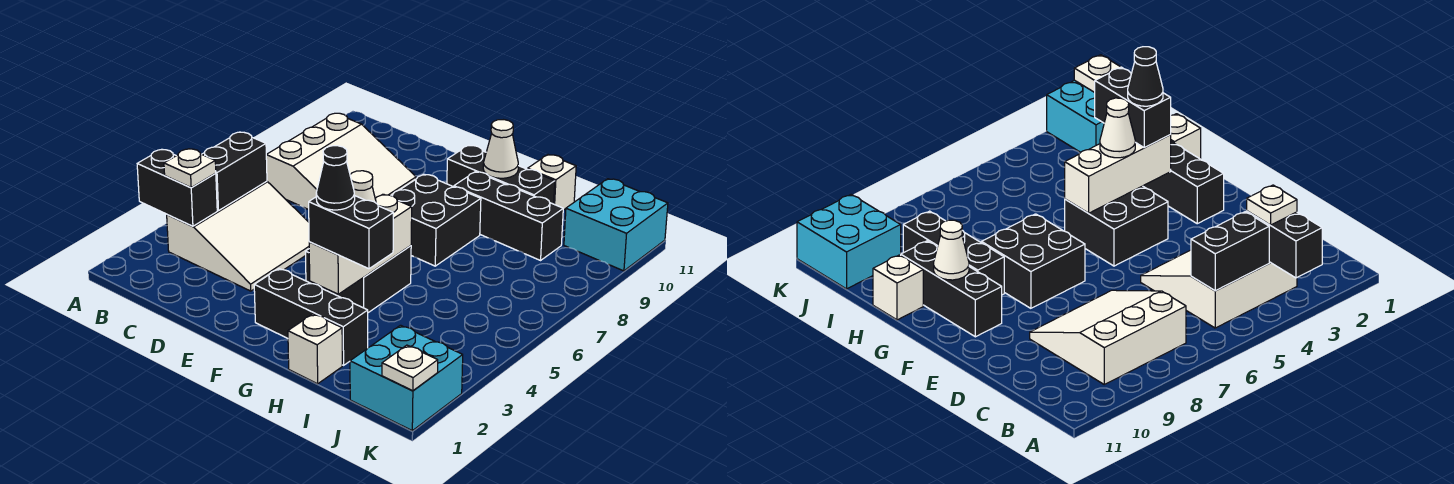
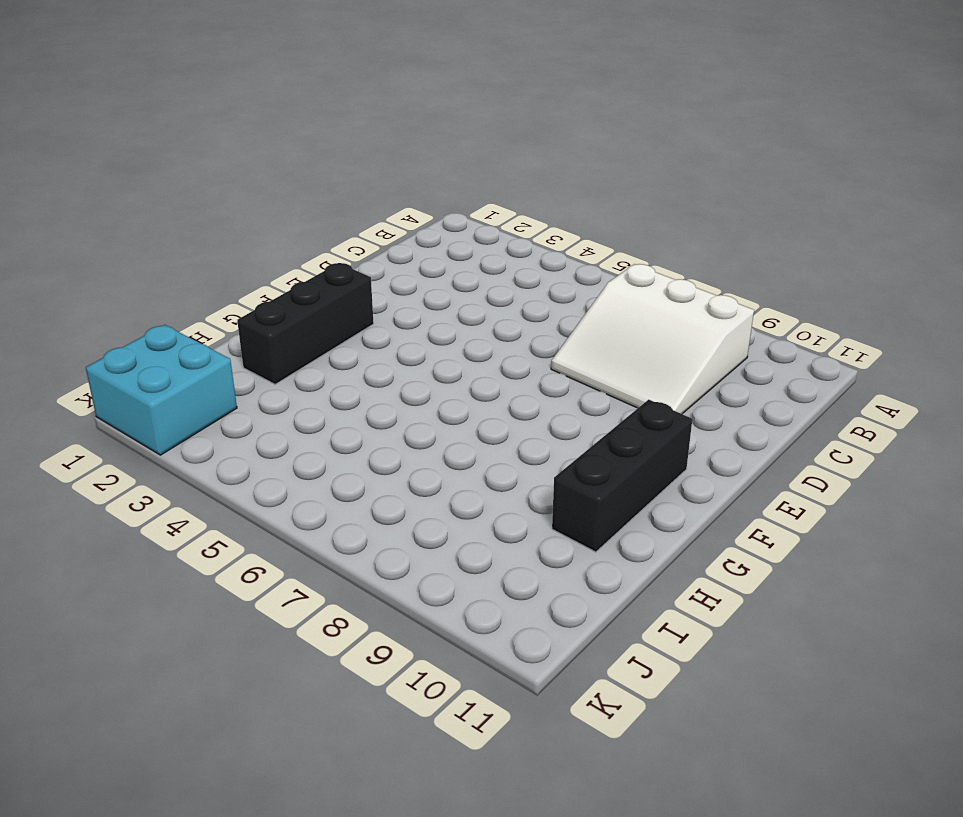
none -> white 3x3 slope [167,181,309,291]
none -> black 2x2 brick [306,246,411,313]
none -> black 2x2 brick [391,174,481,266]

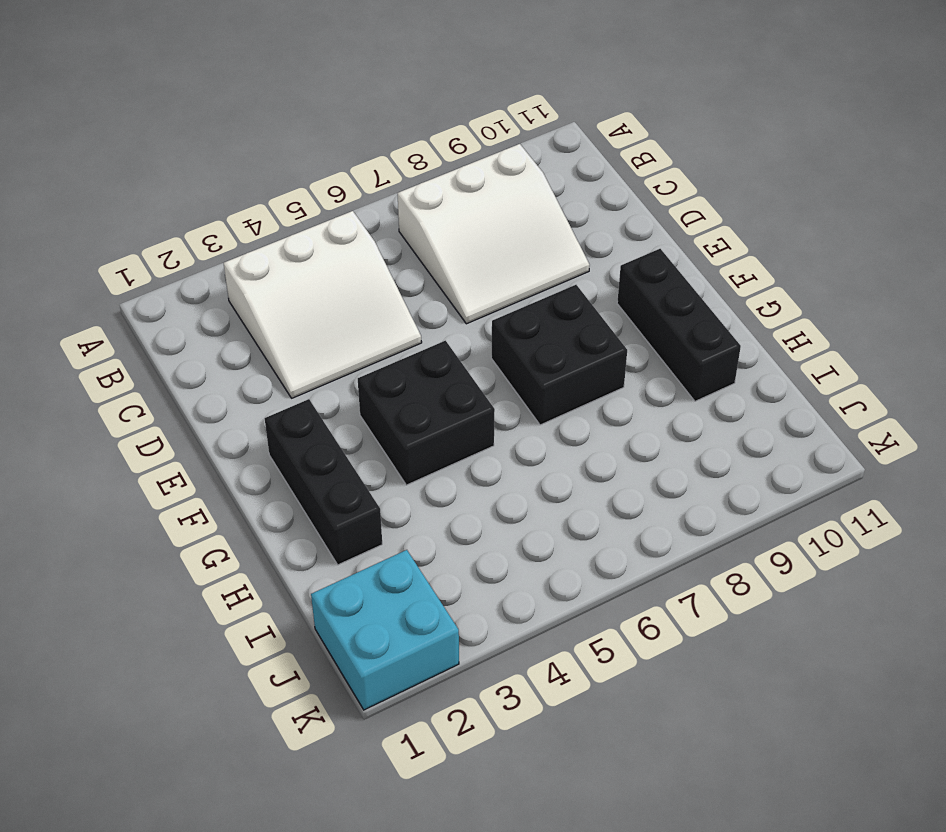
none -> black 1x3 brick [454,172,563,260]
none -> white 1x1 brick [288,314,342,384]
none -> white 1x1 brick [528,155,576,210]

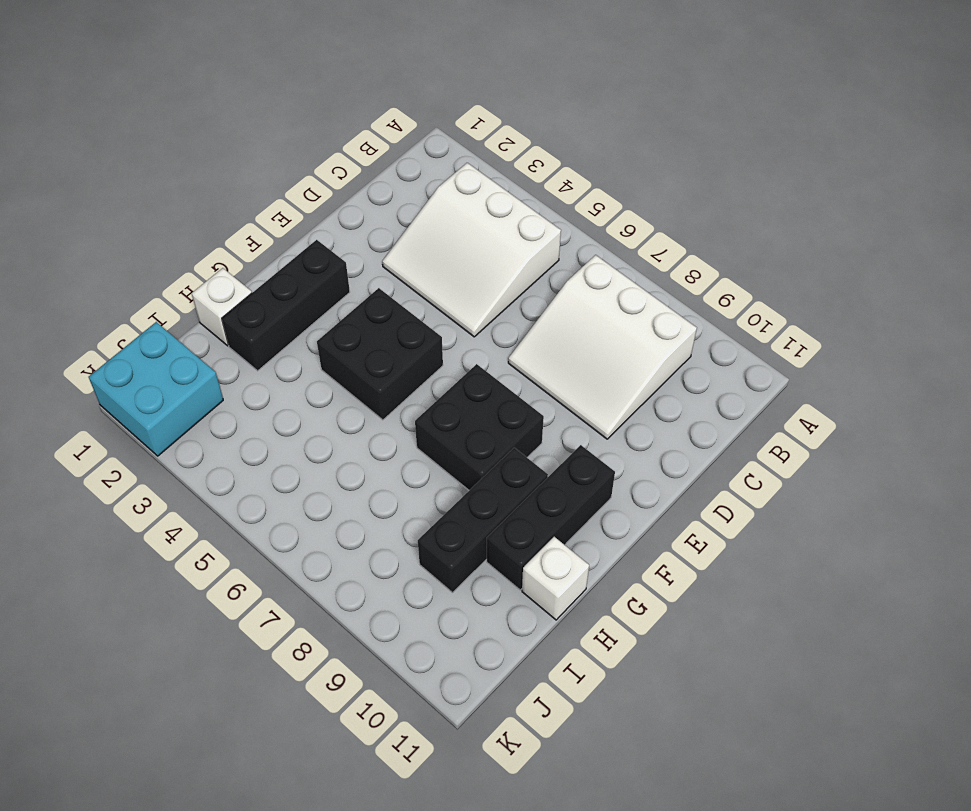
none -> cyan 2x2 brick [564,179,668,271]
none -> black 1x2 brick [137,150,217,226]
none -> black 1x2 brick [202,132,267,211]

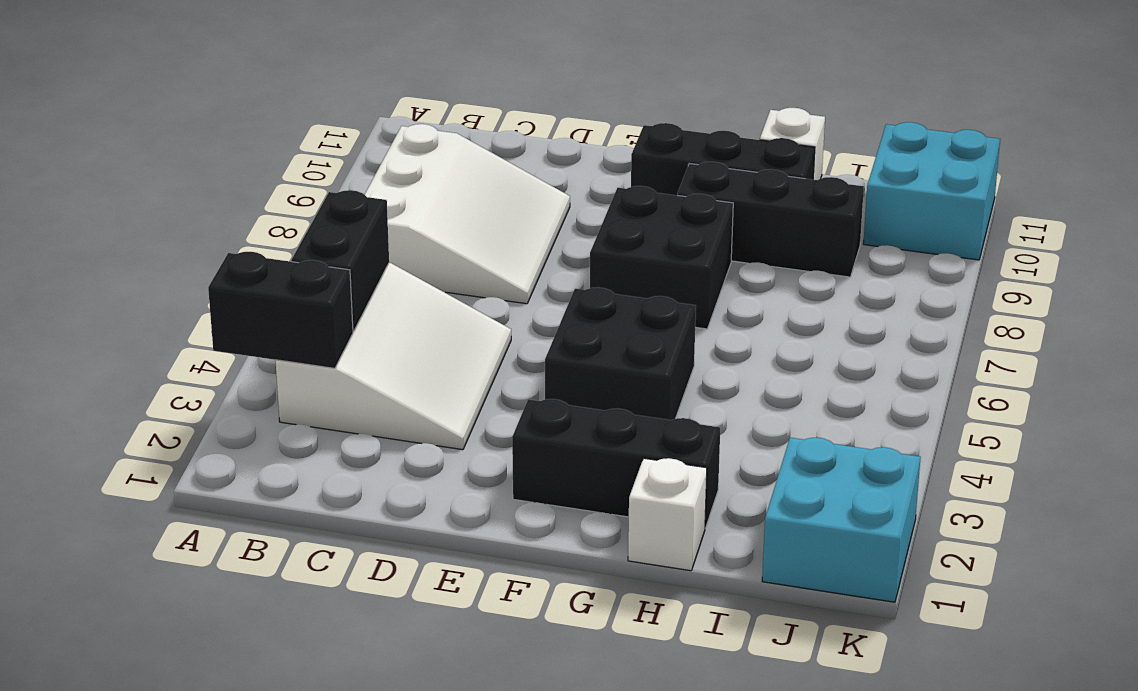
none -> white 1x3 brick [309,194,412,294]
none -> white 1x1 cone [483,120,518,178]
none -> white 1x1 plate [382,345,438,391]

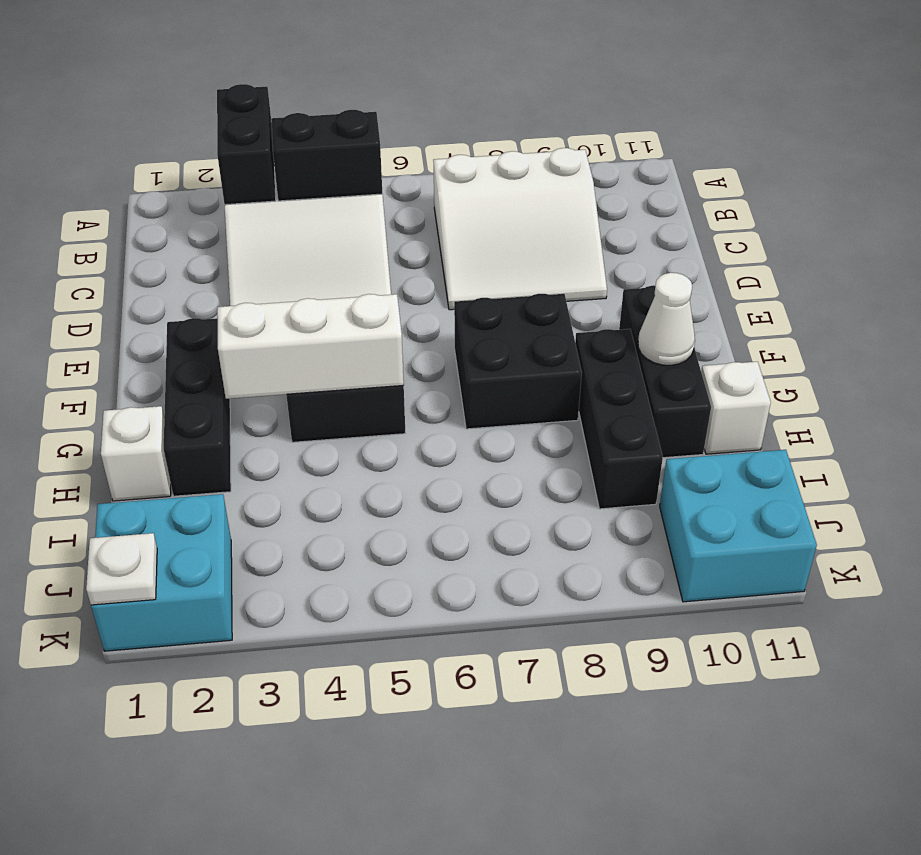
none -> white 1x1 plate [164,149,216,188]
none -> black 1x2 brick [309,195,393,269]
none -> white 1x1 cone [350,171,376,203]

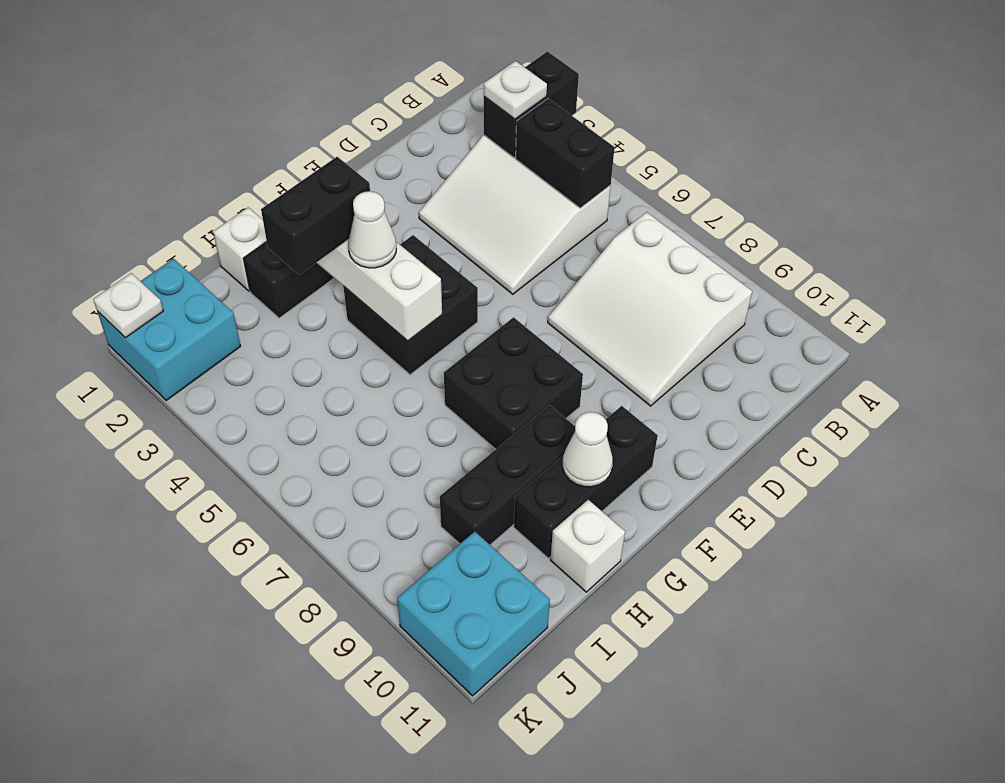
none -> black 1x1 cone [316,146,355,210]

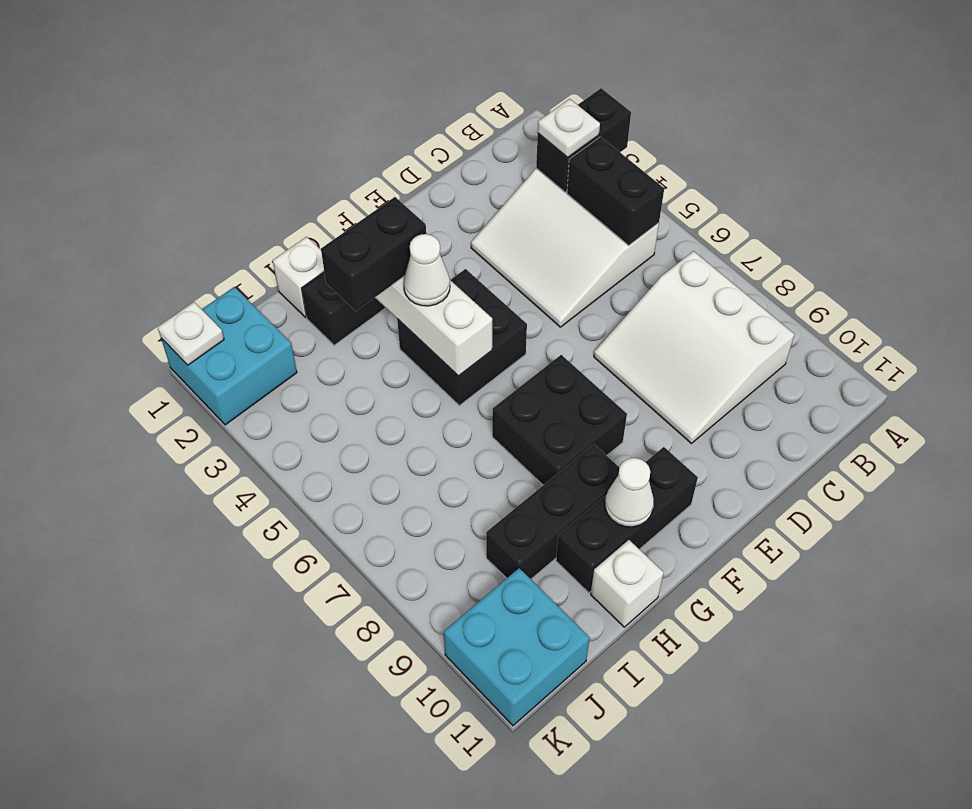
none -> black 1x1 cone [316,146,355,210]

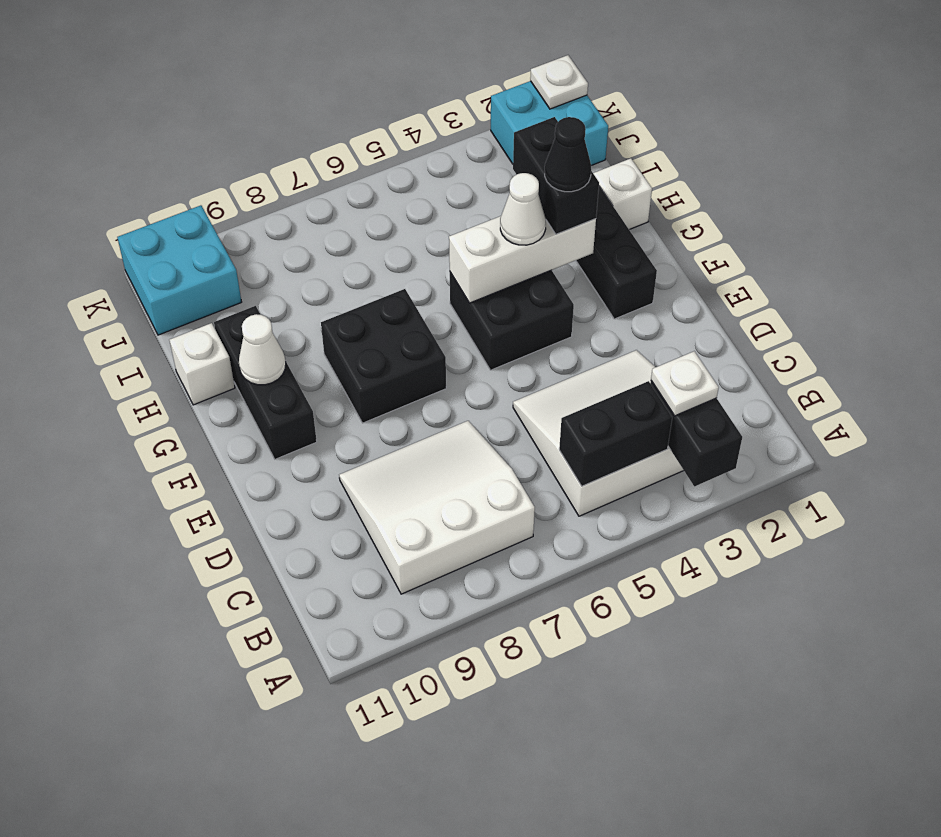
none -> black 1x3 brick [454,172,563,260]

